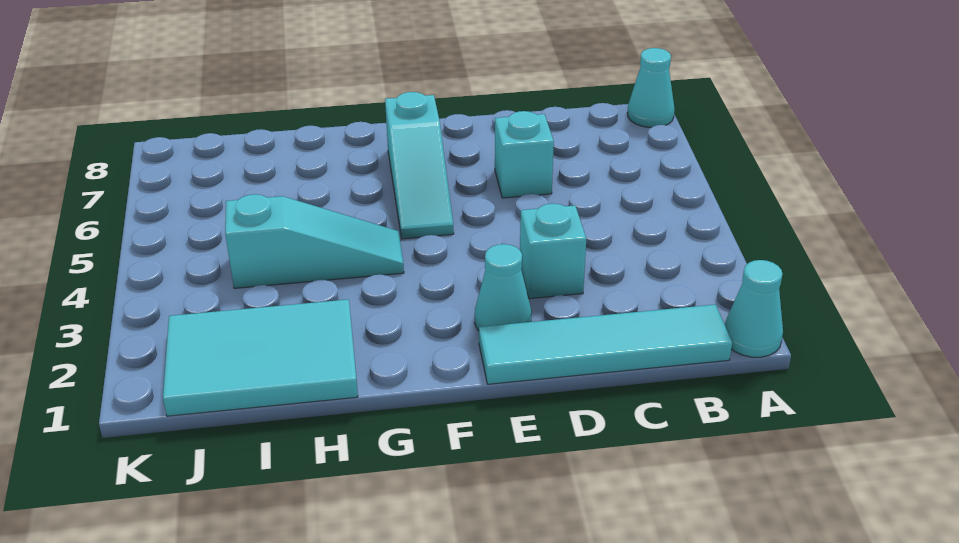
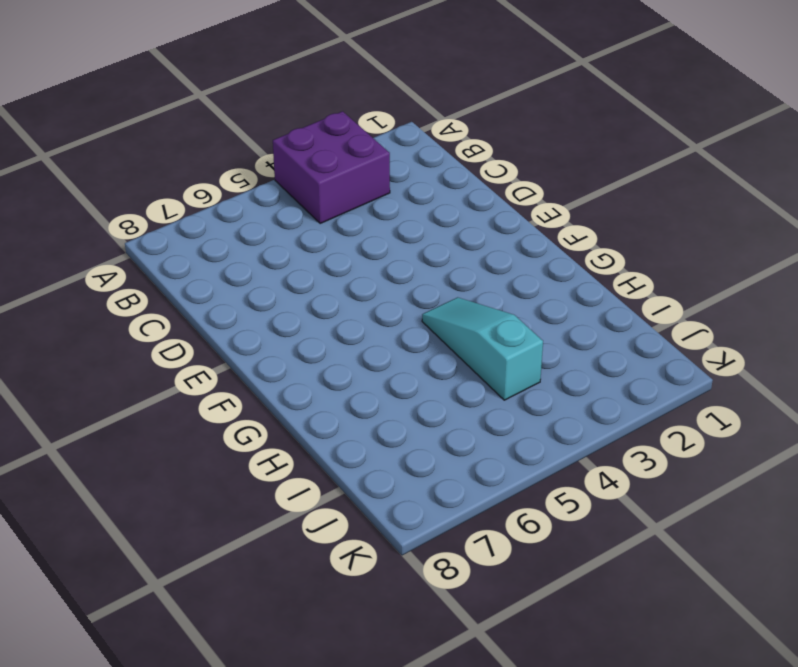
purple 2x2 brick [273,111,390,224] -> none
none -> cyan 1x1 cone [725,260,783,357]
none -> cyan 1x1 cone [627,48,674,128]

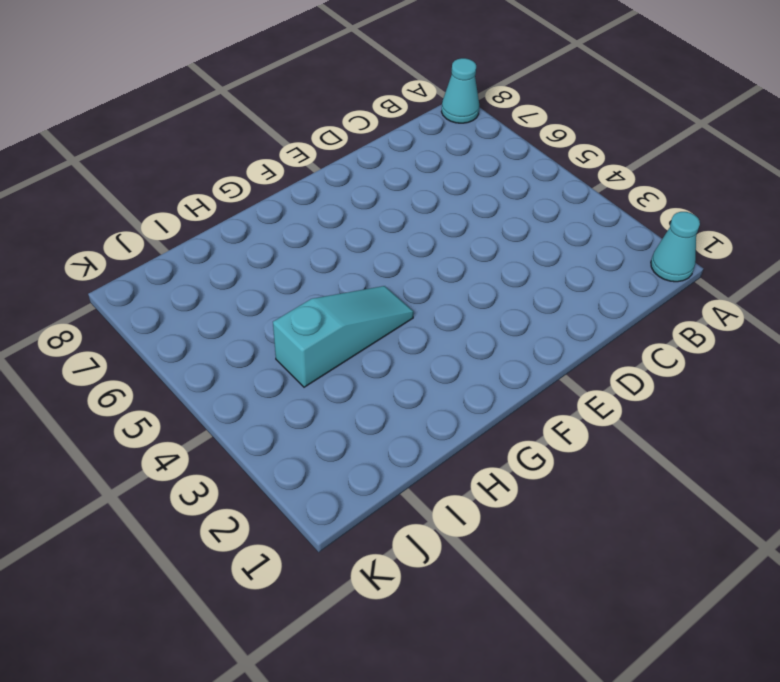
none -> cyan 1x4 tile [479,305,732,384]
none -> cyan 1x1 brick [520,203,586,299]

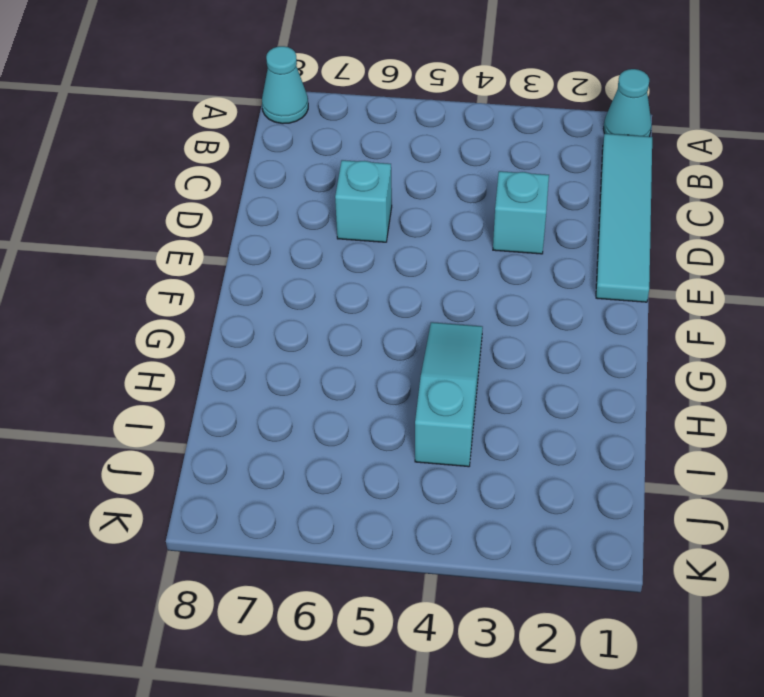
none -> cyan 1x1 cone [475,244,531,331]
none -> cyan 1x3 slope [385,92,454,239]

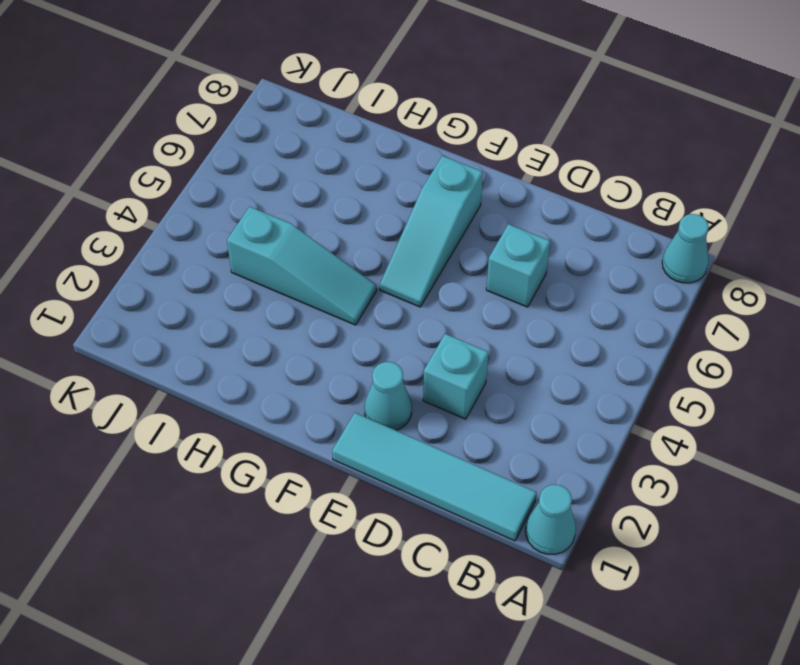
none -> cyan 2x3 tile [163,299,358,416]

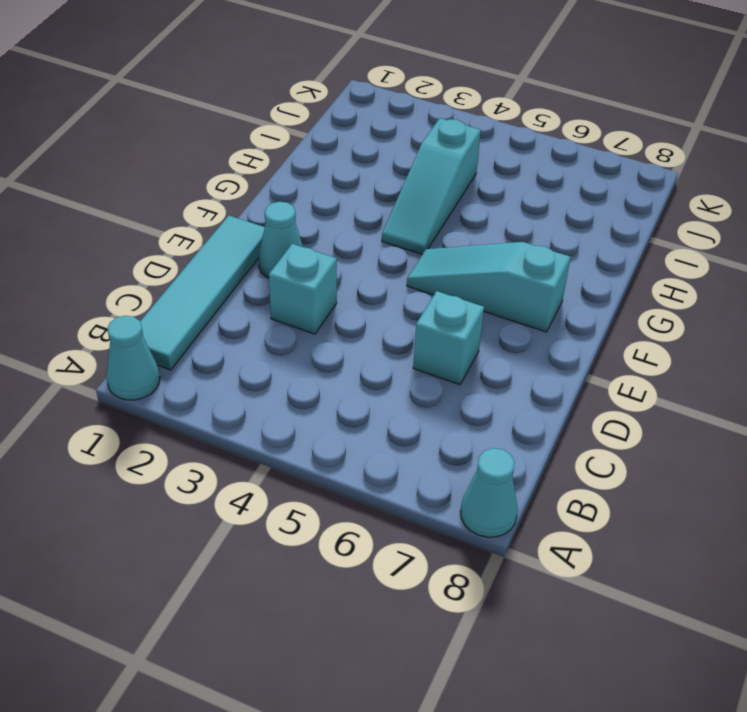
none -> cyan 2x3 tile [163,299,358,416]

